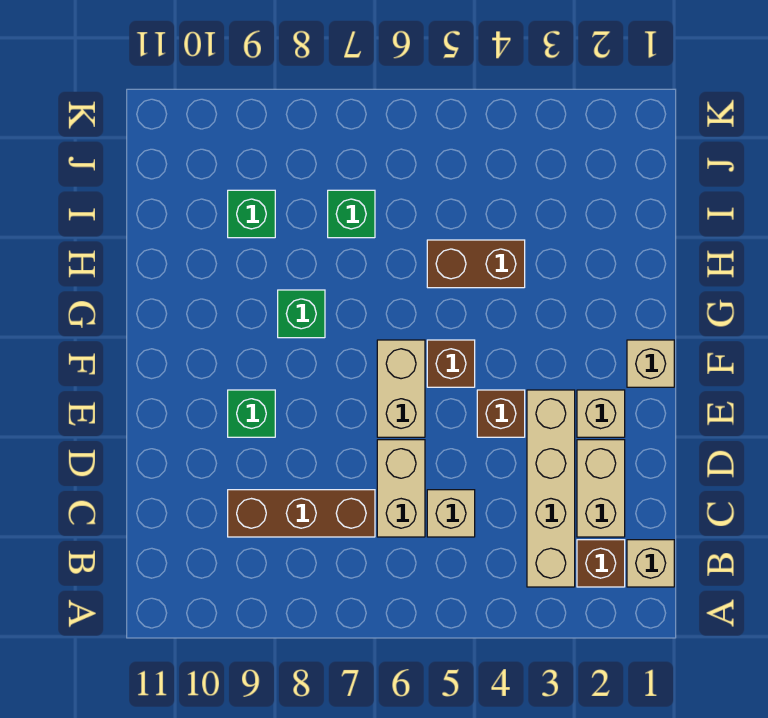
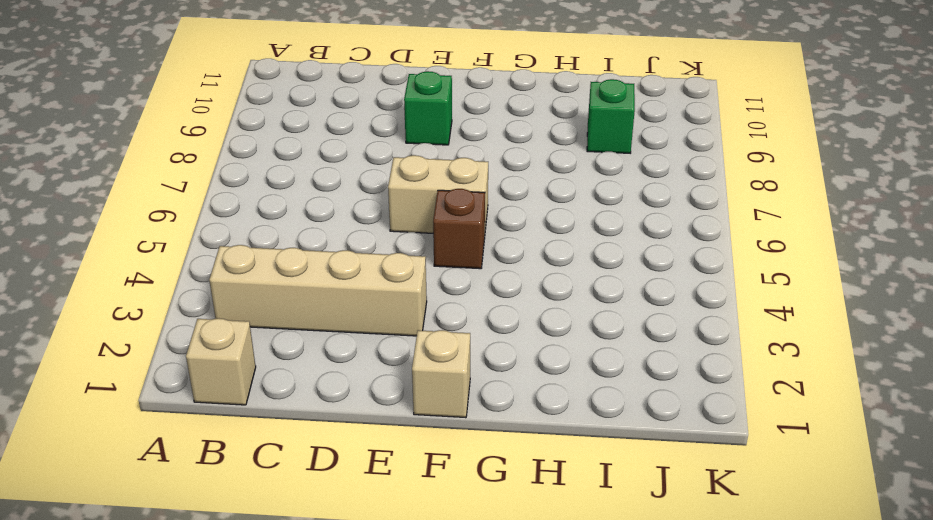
none -> brown 1x1 brick [577,540,625,587]
none -> tan 1x2 brick [577,440,625,537]
none -> tan 1x1 brick [427,490,475,537]

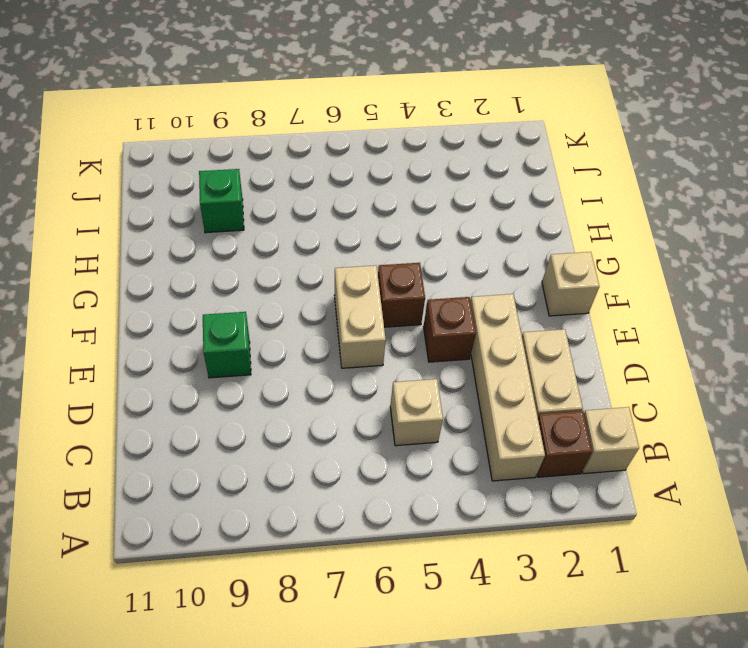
none -> tan 1x2 brick [377,440,425,537]
none -> brown 1x3 brick [228,490,375,537]
none -> tan 1x1 brick [577,390,625,437]

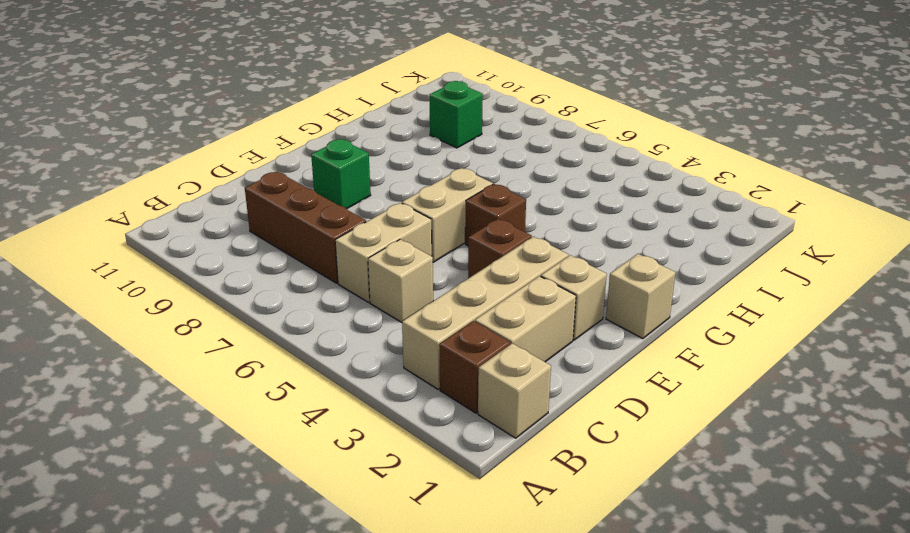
none -> green 1x1 brick [278,290,325,338]
none -> brown 1x2 brick [427,240,525,288]
none -> green 1x1 brick [328,190,375,238]

